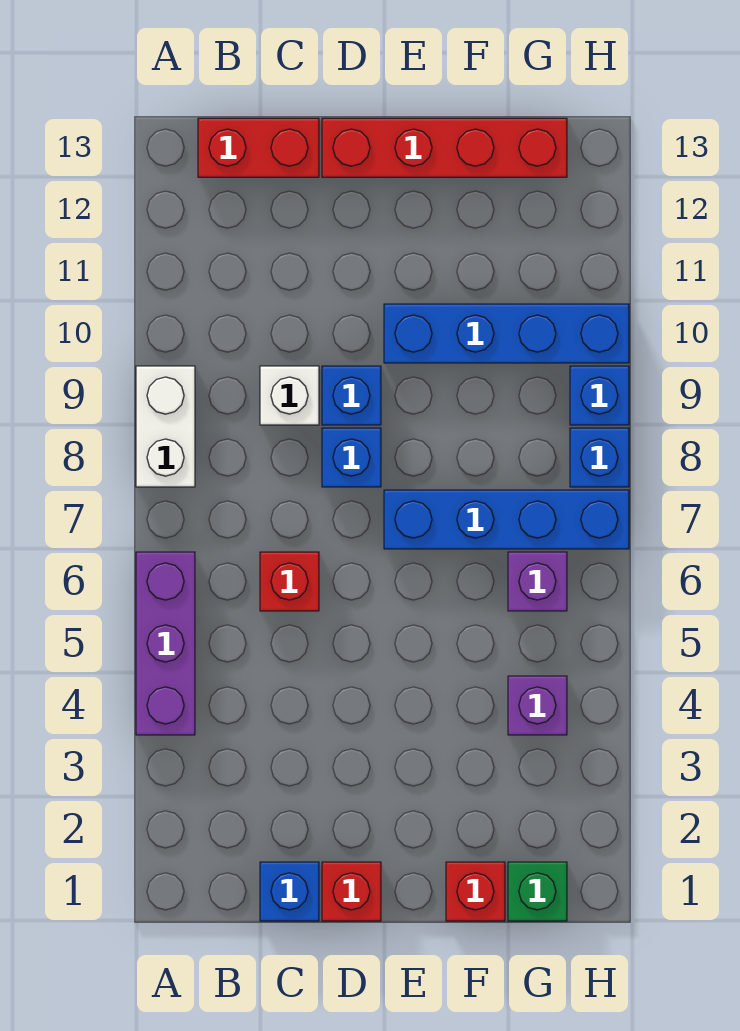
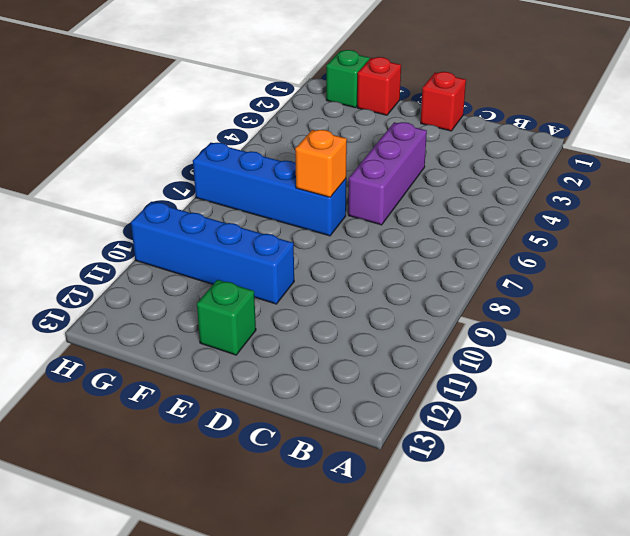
purple 1x3 brick [348,122,427,225] -> purple 1x3 brick moved to [136,552,195,735]
orange 1x1 brick [295,130,347,197] -> none
green 1x1 brick [197,280,256,355] -> none
none -> white 1x2 brick [136,366,195,487]
none -> red 1x2 brick [198,118,319,177]
none -> blue 1x1 brick [260,862,319,921]

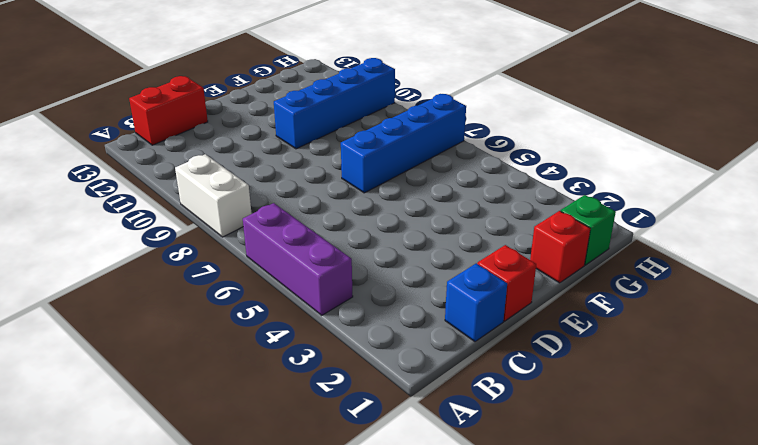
none -> red 1x1 brick [260,552,319,611]
none -> white 1x1 brick [260,366,319,425]
none -> blue 1x1 brick [322,428,381,487]

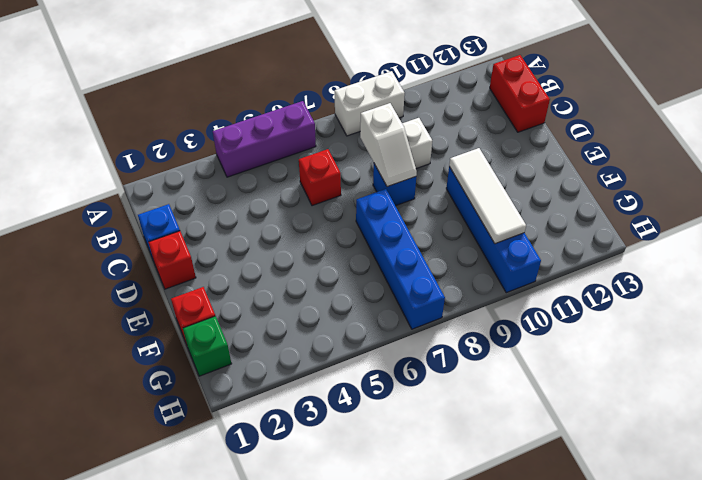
white 1x2 slope [360,103,417,187] -> none
white 1x3 tile [449,148,526,244] -> none
none -> blue 1x1 brick [322,366,381,425]
none -> red 1x4 brick [322,118,567,177]
none -> purple 1x1 brick [508,676,567,735]

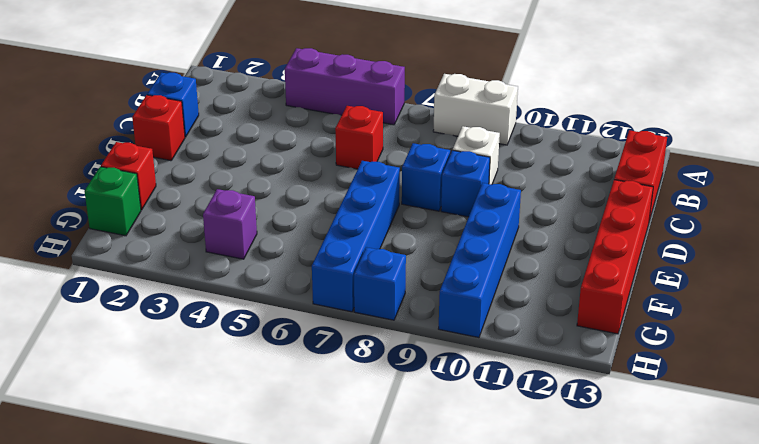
none -> purple 1x1 brick [508,552,567,611]
none -> blue 1x1 brick [570,366,629,425]

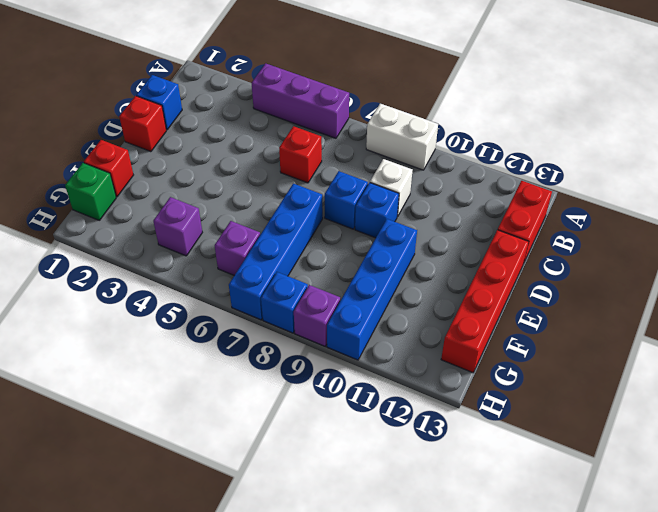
purple 1x1 brick [294,285,340,346] -> blue 1x1 brick [570,366,629,425]

